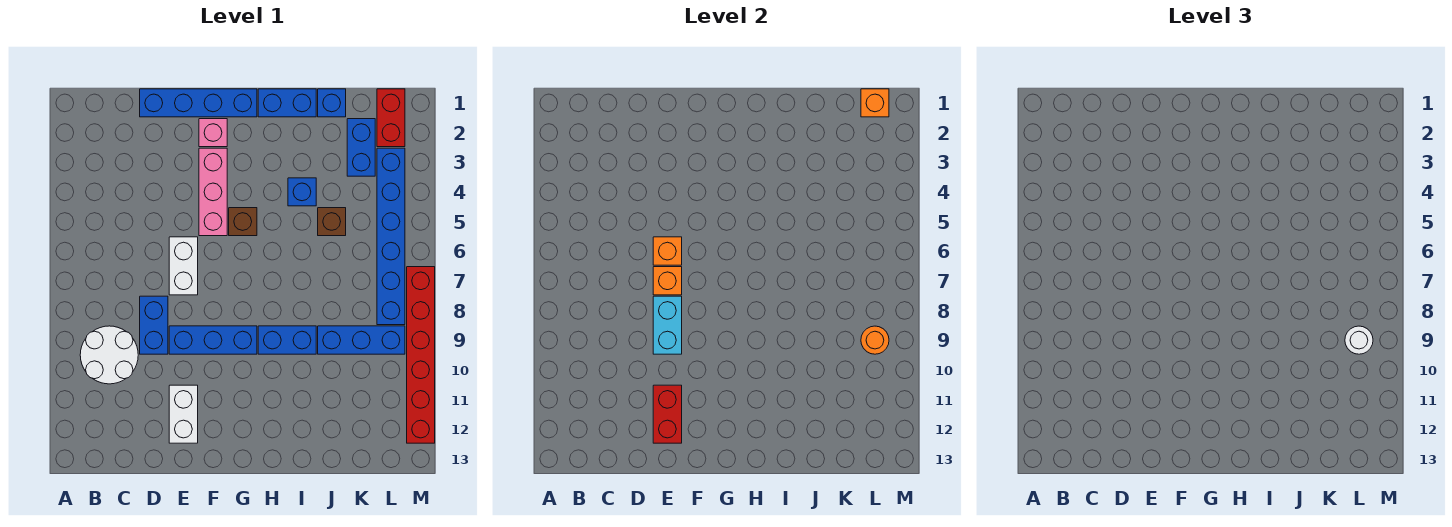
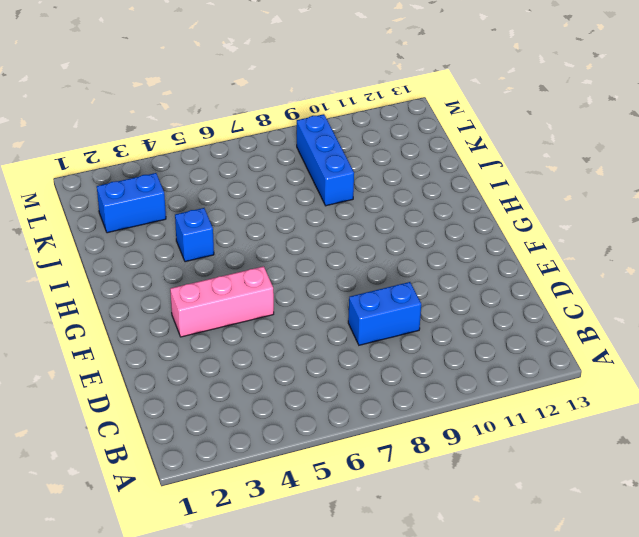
none -> white 2x2 round brick [80,326,138,384]
none -> blue 1x4 brick [140,89,257,117]
none -> white 1x2 brick [169,237,198,295]

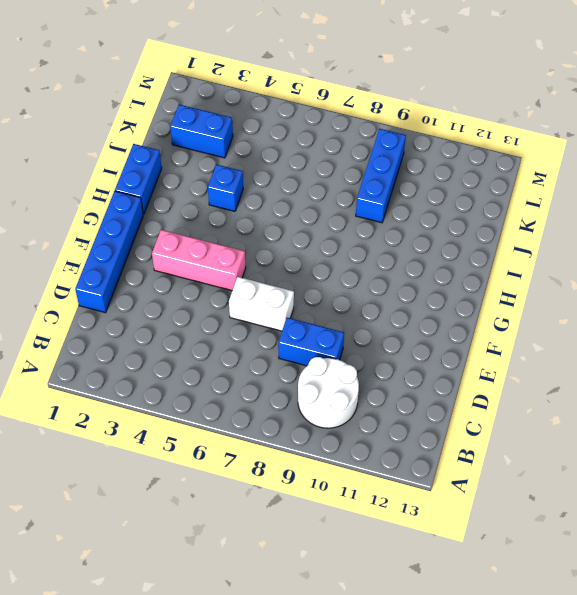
none -> blue 1x3 brick [169,326,257,354]
none -> white 1x2 brick [169,385,198,443]
none -> pink 1x1 brick [199,119,227,147]

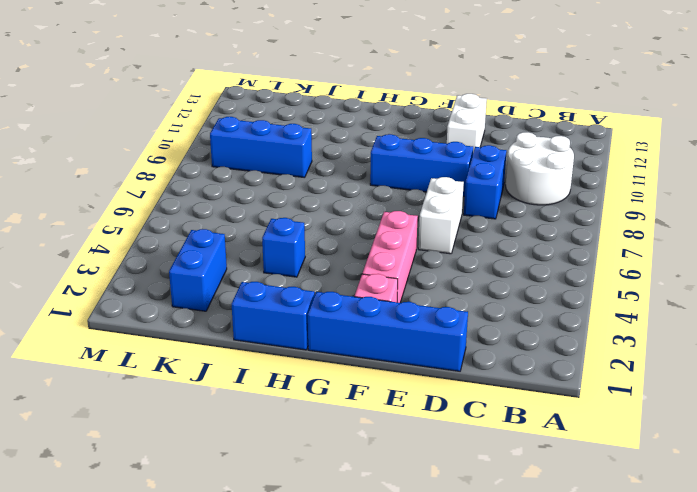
none -> brown 1x1 brick [229,208,257,236]
none -> blue 1x2 brick [258,326,316,354]
none -> blue 1x1 brick [318,89,346,117]

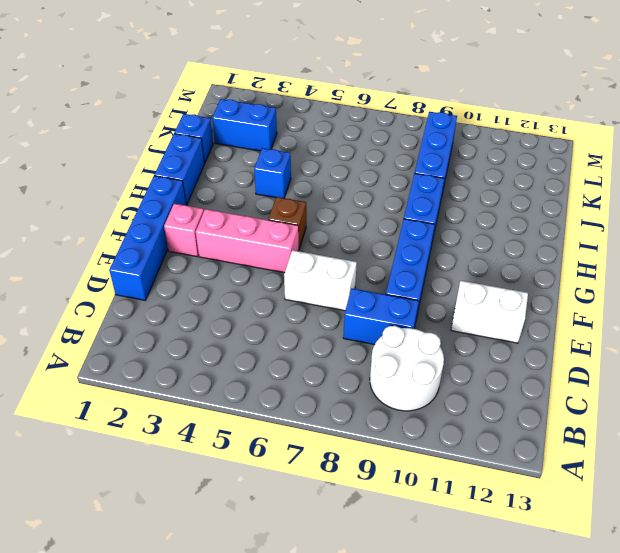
none -> brown 1x1 brick [318,208,346,236]
none -> red 1x2 brick [377,89,405,147]
none -> blue 1x6 brick [377,148,405,325]

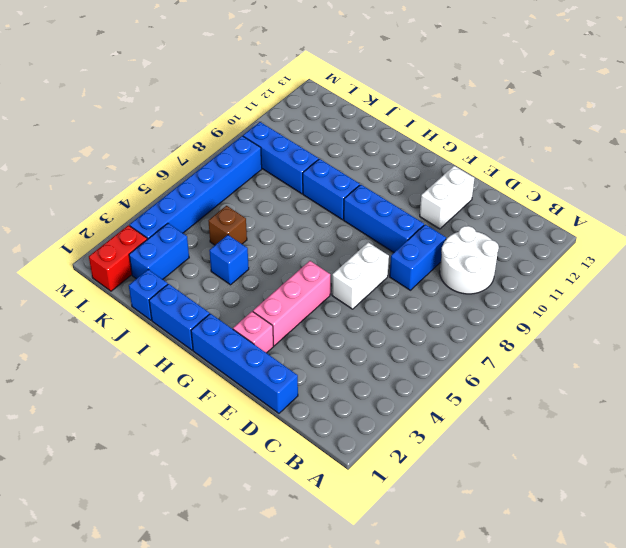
none -> brown 1x1 brick [229,208,257,236]
none -> red 1x6 brick [407,267,435,443]
none -> orange 1x1 brick [653,237,682,265]

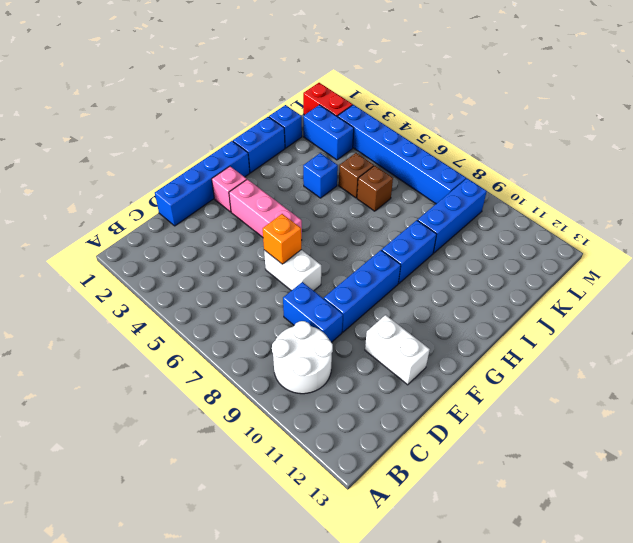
brown 1x1 brick [357,166,393,211] -> brown 1x1 brick moved to [229,208,257,236]
none -> red 1x6 brick [407,267,435,443]
none -> orange 1x1 brick [653,267,682,295]
none -> cyan 1x2 brick [653,296,682,354]

